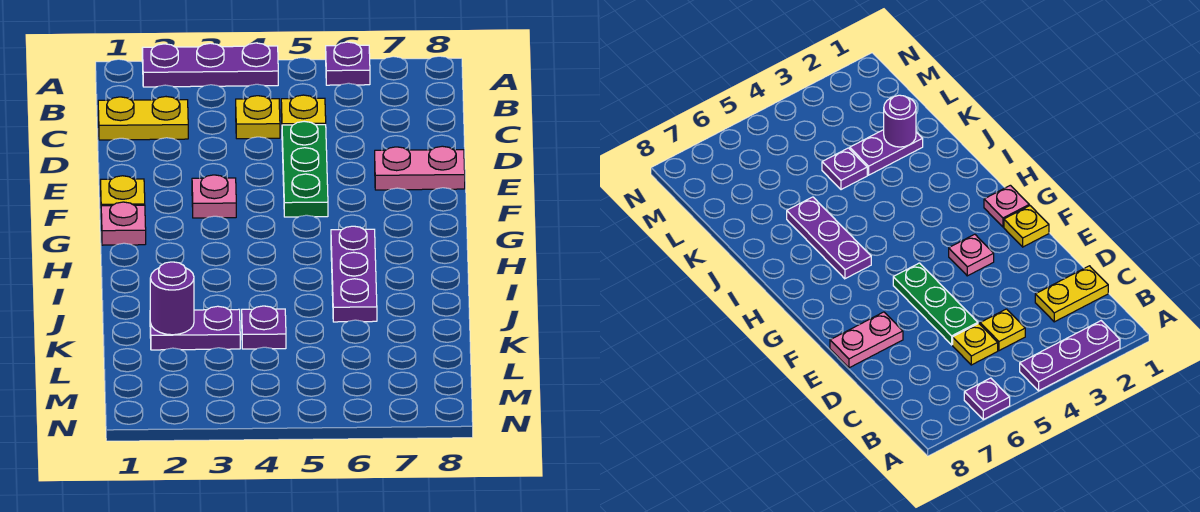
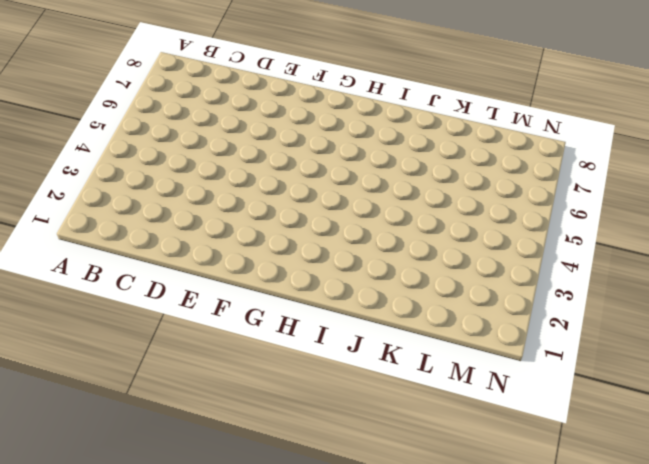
none -> purple 1x3 plate [142,43,278,87]
none -> purple 1x1 plate [326,42,370,85]
none -> yellow 1x2 plate [98,97,188,140]

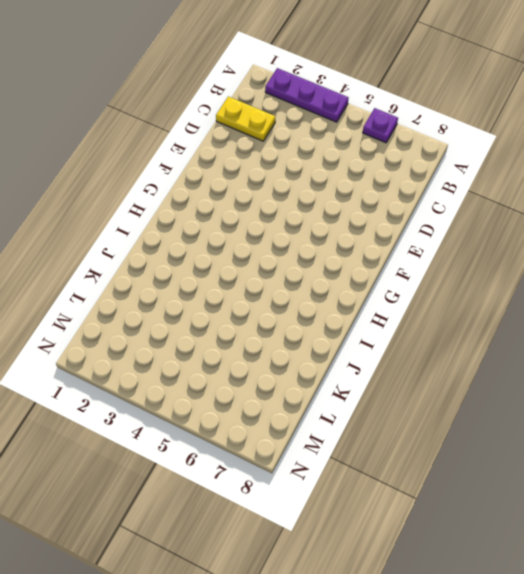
none -> yellow 1x1 plate [236,96,280,139]
none -> yellow 1x1 plate [281,95,326,125]
none -> green 1x3 plate [282,121,328,217]

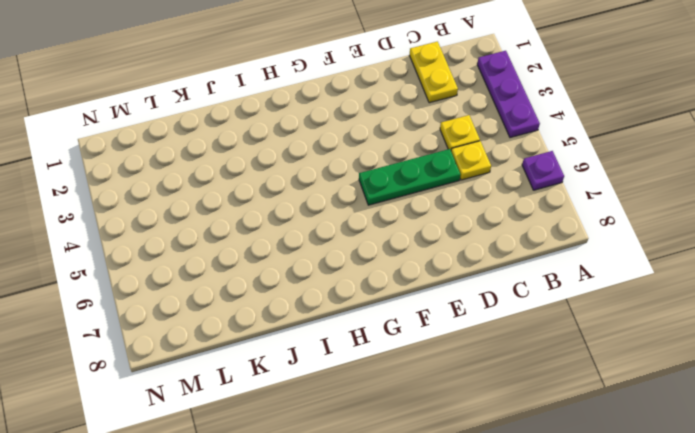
none -> pink 1x2 plate [375,146,465,190]
none -> yellow 1x1 plate [100,176,145,206]
none -> pink 1x1 plate [192,175,236,218]

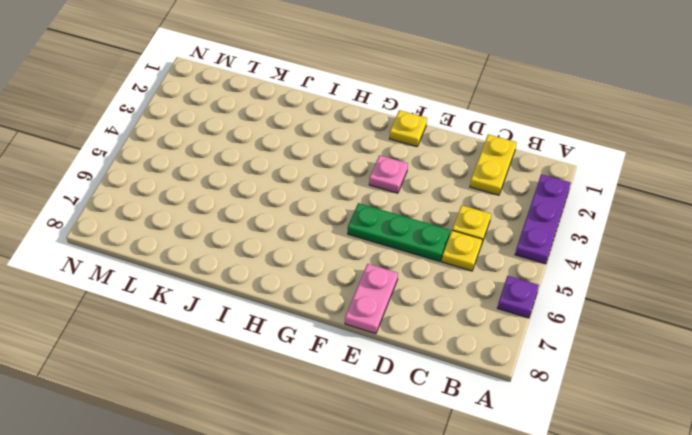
none -> pink 1x1 plate [101,202,146,245]
none -> purple 1x3 plate [331,226,377,322]
none -> purple 1x2 plate [150,306,240,350]

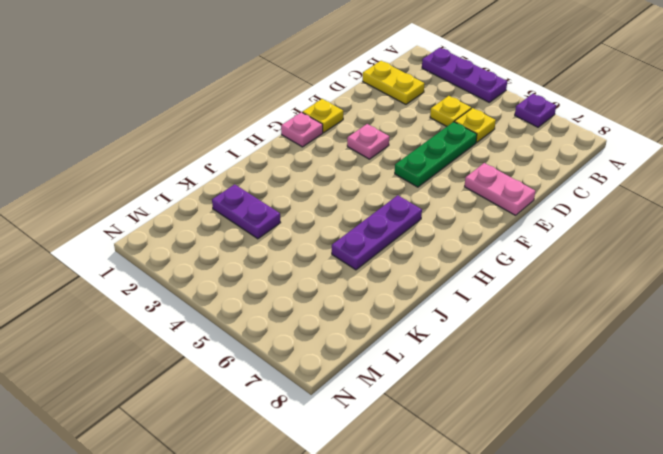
none -> purple 1x1 plate [242,306,286,349]
none -> purple 1x1 round brick [150,262,194,335]

